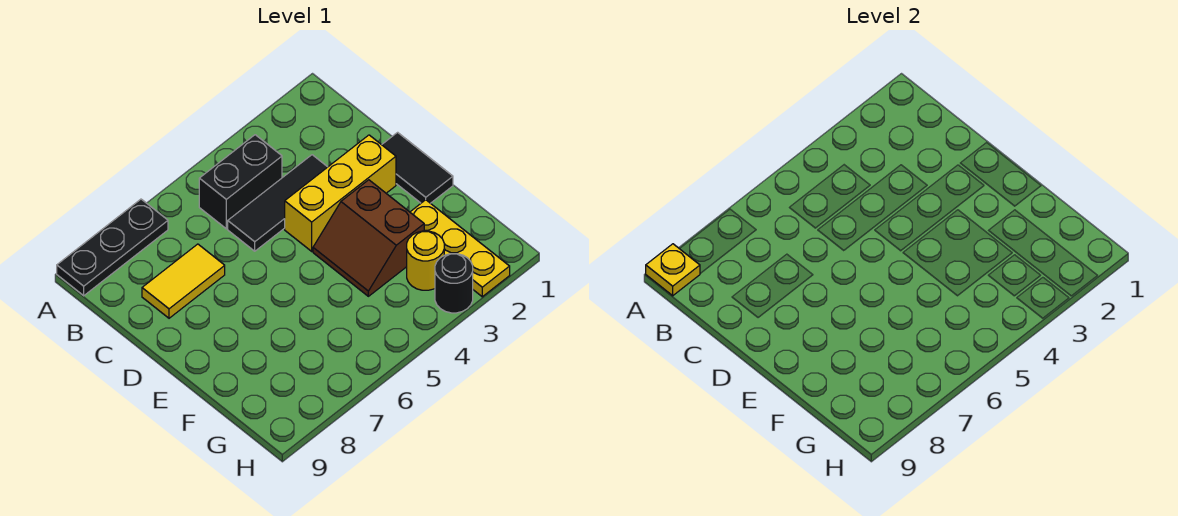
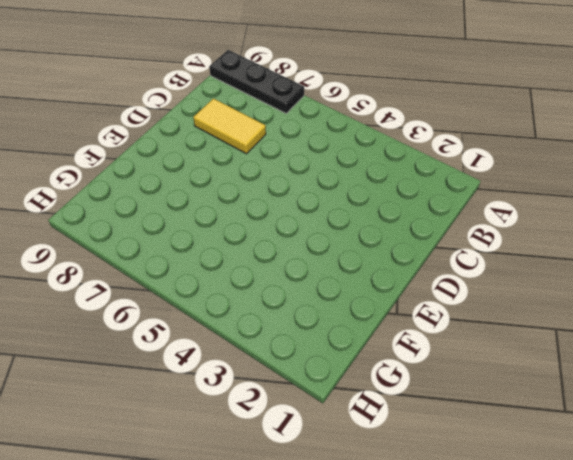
none -> black 1x2 brick [199,135,282,229]
none -> black 1x3 tile [228,155,327,251]

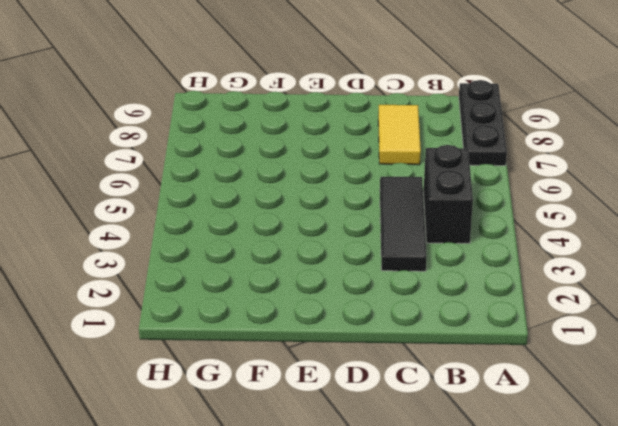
none -> black 1x2 tile [382,132,453,203]
none -> yellow 1x3 brick [285,135,396,251]

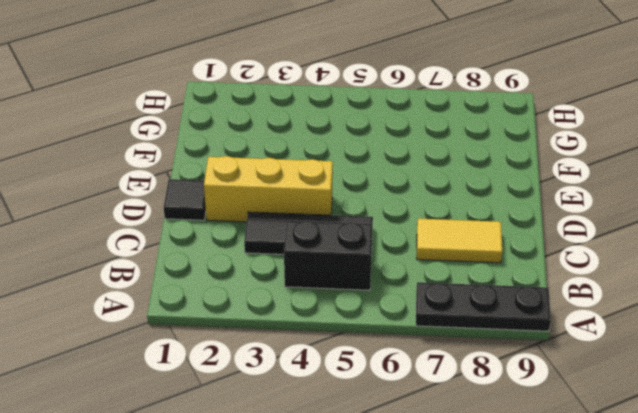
black 1x1 tile [164,179,206,220] -> black 1x2 tile [382,132,453,203]
none -> brown 2x2 slope [313,180,424,296]
none -> yellow 1x3 plate [410,200,510,297]

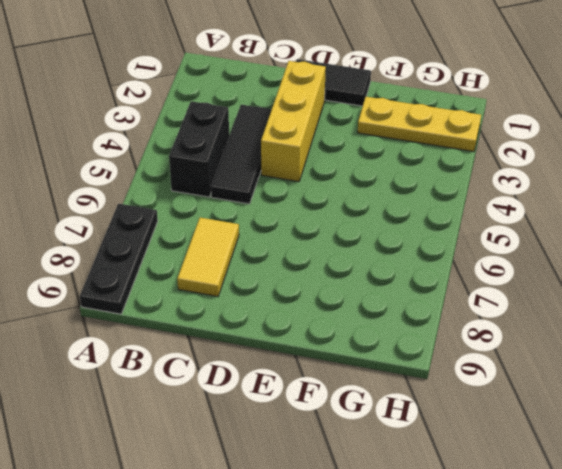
none -> brown 2x2 slope [313,180,424,296]
none -> yellow 1x1 round brick [407,231,444,290]

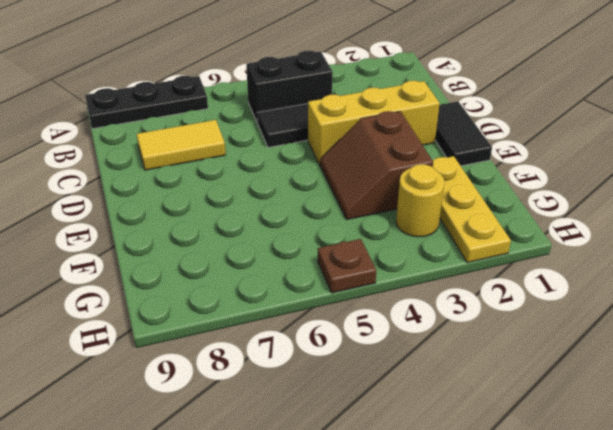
brown 1x1 plate [318,239,376,293] -> none
none -> black 1x1 round brick [435,254,473,313]
none -> yellow 1x1 plate [646,244,700,296]

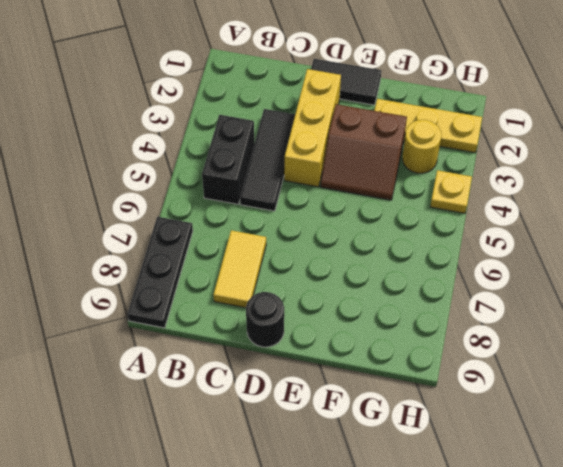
black 1x1 round brick [246,292,284,347] -> black 1x1 round brick moved to [435,254,473,313]
yellow 1x1 plate [430,170,472,213] -> yellow 1x1 plate moved to [646,244,700,296]

